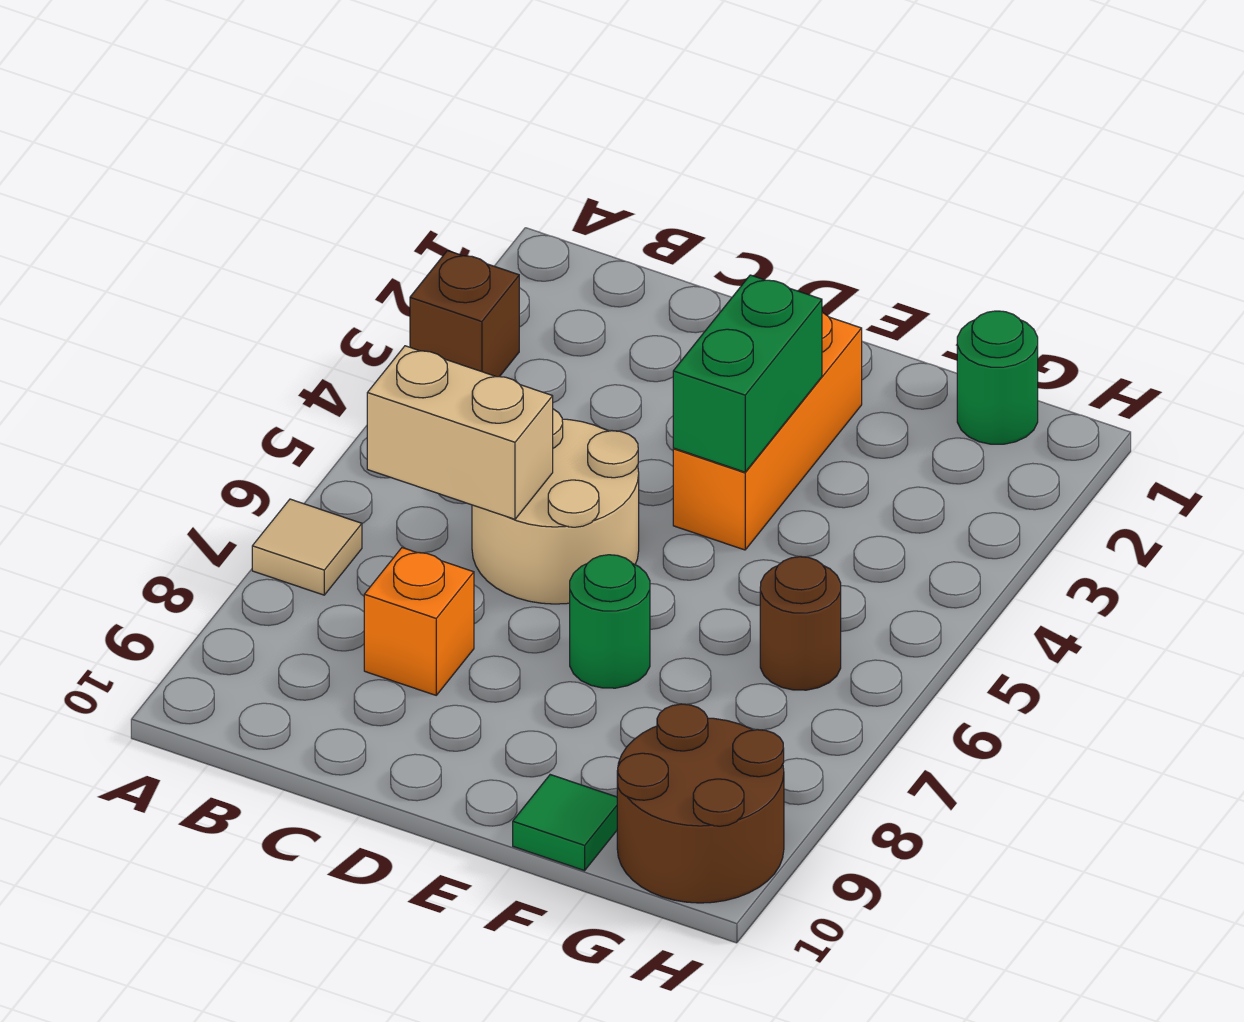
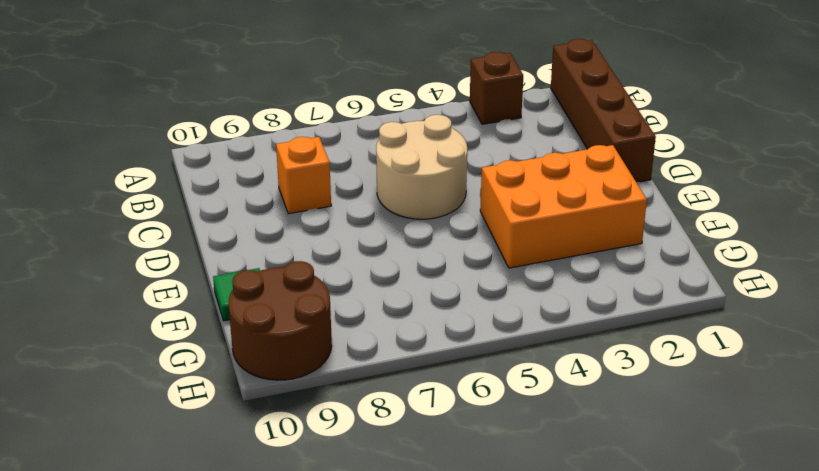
brown 1x4 brick [551,39,656,182] -> none
orange 2x3 brick [480,145,647,268] -> orange 1x3 brick [673,312,862,550]
none -> tan 1x1 tile [252,499,362,595]
none -> green 1x1 round brick [570,555,650,688]
none -> green 1x1 round brick [957,311,1038,444]

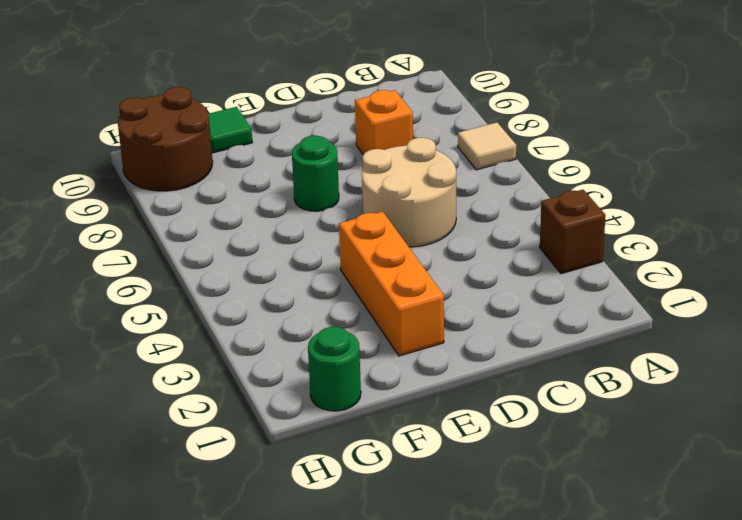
none -> brown 1x1 round brick [760,557,841,690]
none -> tan 1x2 brick [367,346,553,519]
none -> green 1x2 brick [673,275,822,472]

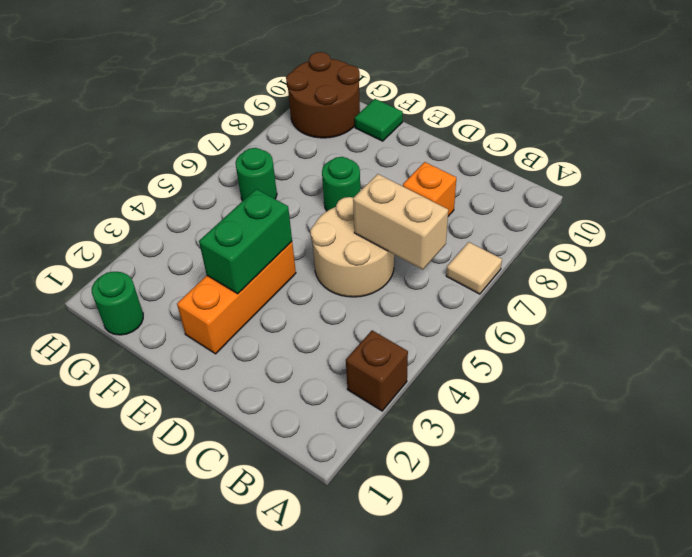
green 1x1 round brick [236,148,277,201] -> brown 1x1 round brick [760,557,841,690]

